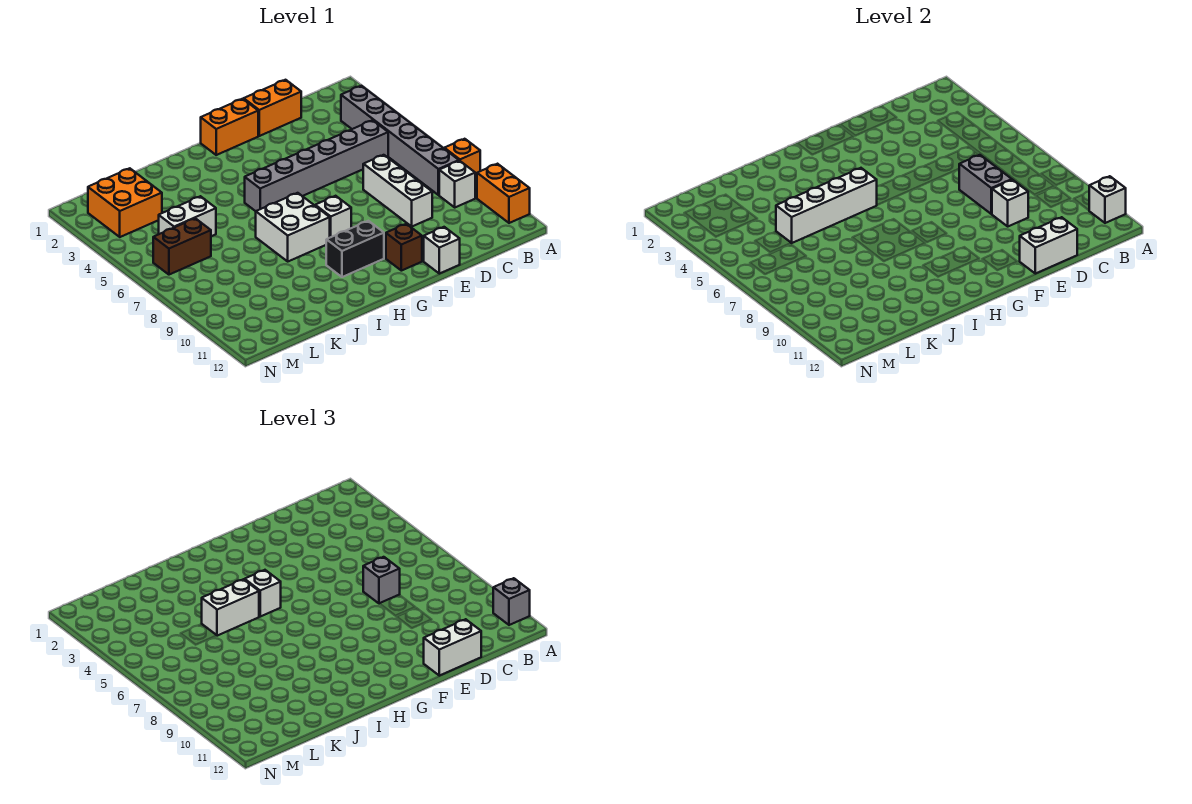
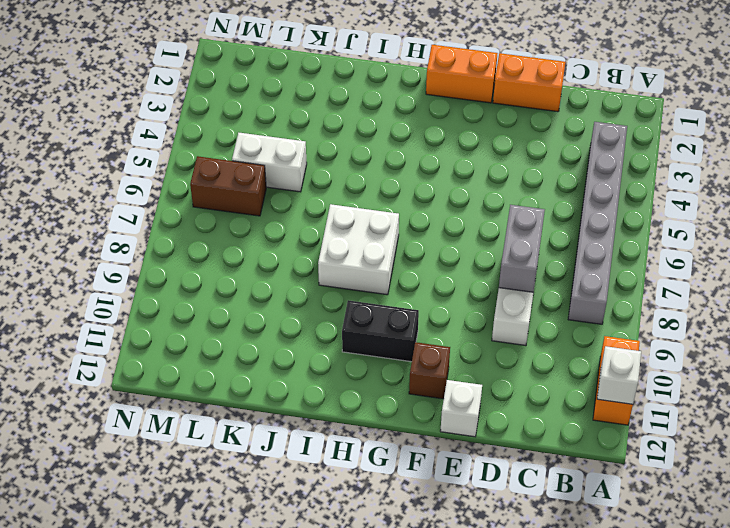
none -> orange 1x1 brick [444,139,480,179]
none -> white 1x1 brick [439,161,475,207]
none -> grey 1x6 brick [245,120,388,211]

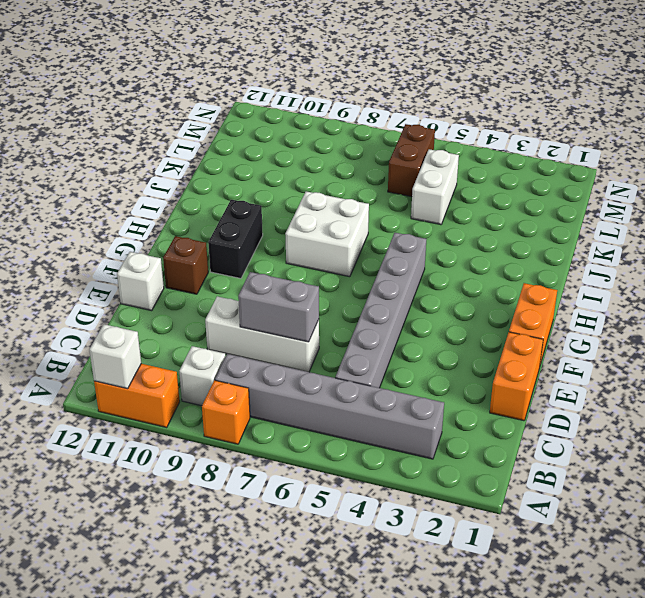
none -> white 1x1 brick [315,196,351,237]
none -> orange 2x2 brick [88,168,162,237]
none -> white 1x1 brick [992,180,1028,226]

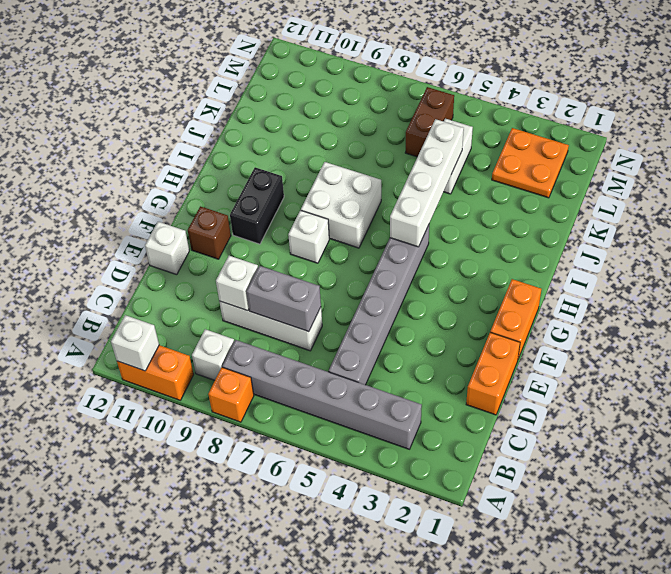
orange 2x2 plate [492,128,569,198] -> orange 2x2 brick [88,168,162,237]
none -> white 1x2 brick [1020,217,1077,274]
none -> grey 1x1 brick [493,578,530,625]
none -> grey 1x1 brick [363,557,400,604]

